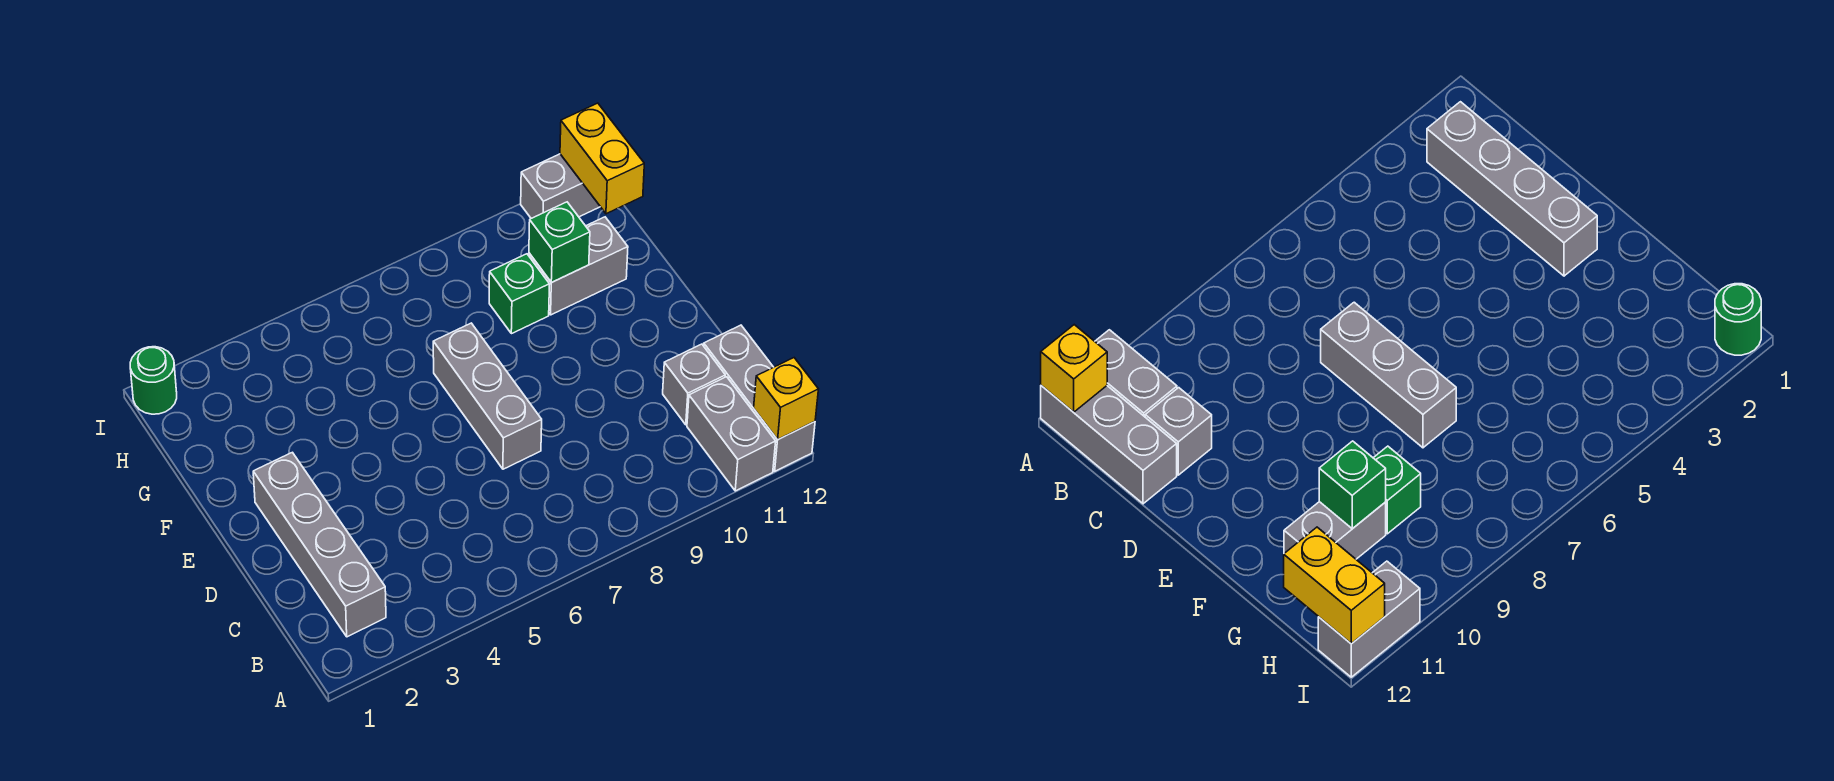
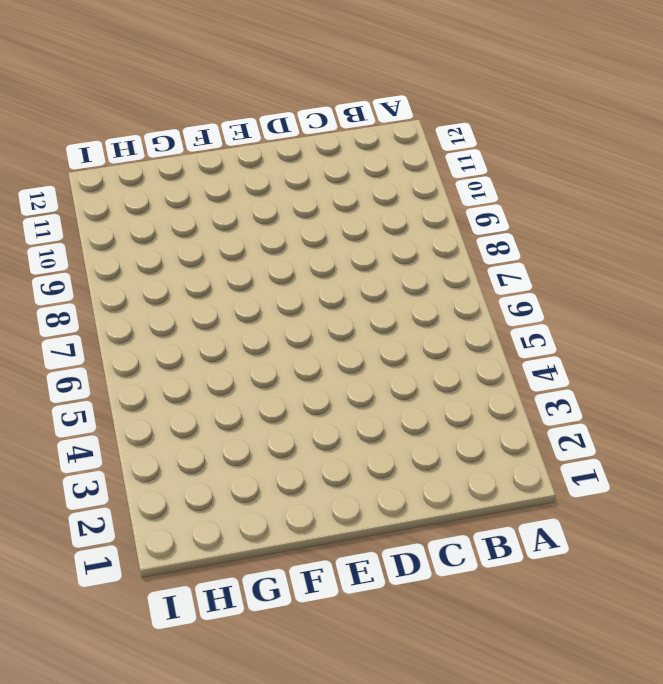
none -> grey 1x2 brick [687,377,776,491]
none -> grey 1x3 brick [704,325,815,471]
none -> grey 1x4 brick [253,452,386,637]

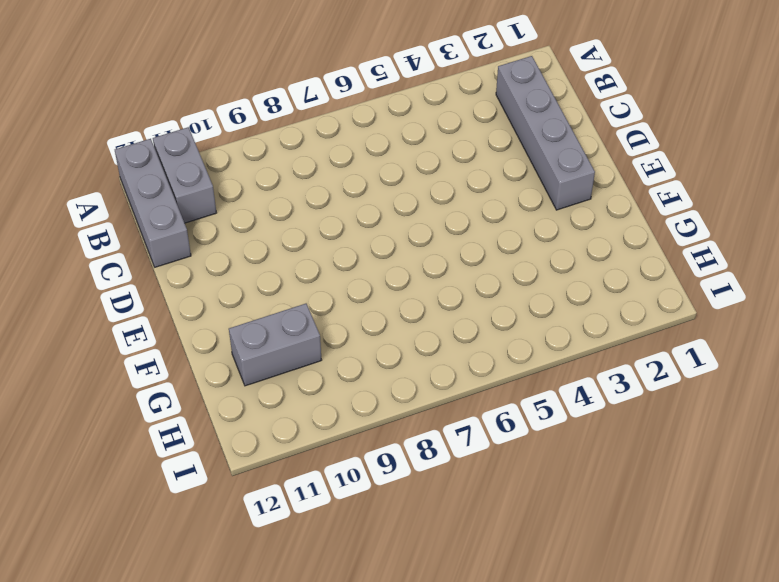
none -> grey 1x1 brick [663,344,725,425]
none -> grey 1x3 brick [433,323,542,469]
none -> green 1x1 brick [489,254,549,334]

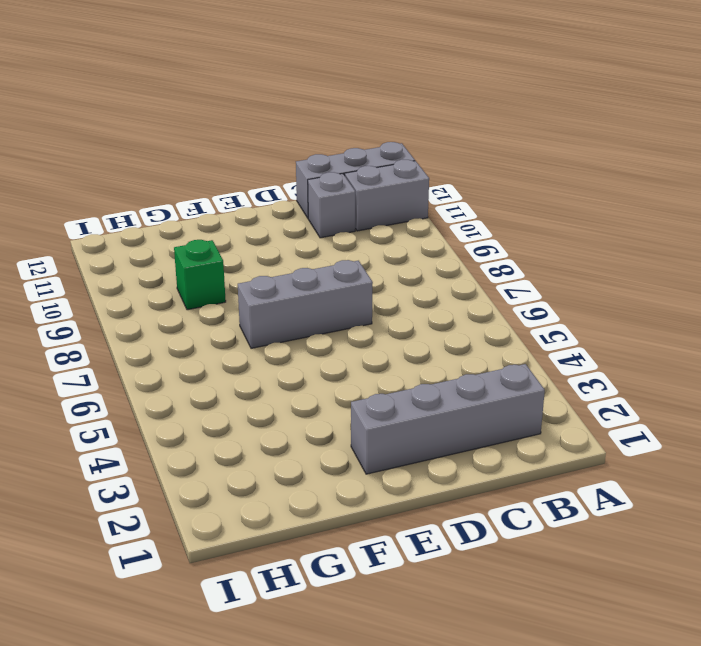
none -> grey 1x2 brick [529,217,628,315]
none -> green 1x1 round brick [130,347,177,414]
none -> grey 1x2 brick [521,154,600,218]

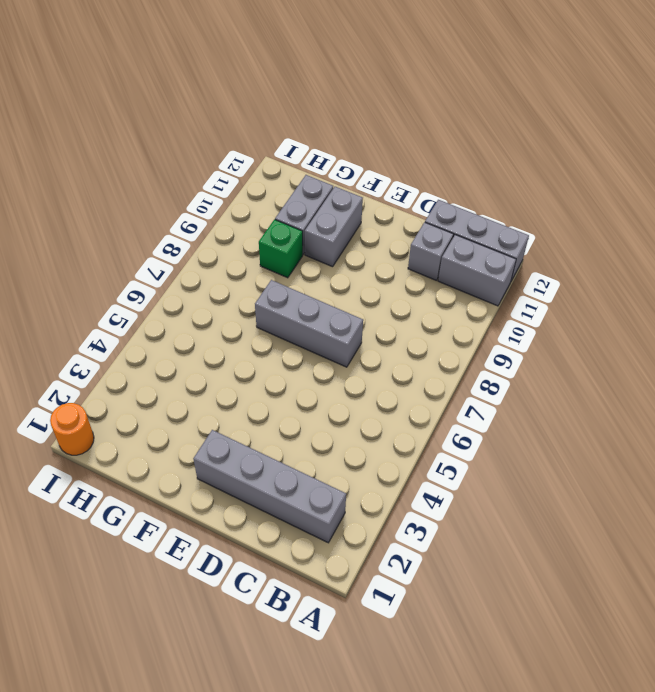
grey 1x2 brick [305,187,363,267] -> grey 1x2 brick moved to [521,154,600,218]
orange 1x1 round brick [50,403,94,455] -> green 1x1 round brick [130,347,177,414]
none -> yellow 1x1 brick [754,358,818,439]
none -> green 1x1 brick [529,202,590,283]
none -> yellow 1x2 brick [560,103,644,214]

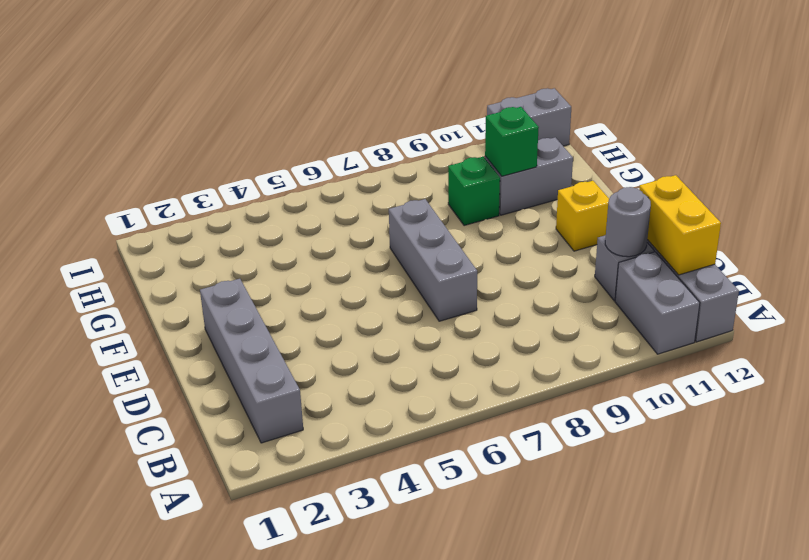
yellow 1x2 brick [639,175,721,275] -> yellow 1x2 brick moved to [560,103,644,214]
grey 1x1 round brick [605,187,651,257] -> none
yellow 1x1 brick [556,181,609,251] -> yellow 1x1 brick moved to [754,358,818,439]
none -> green 1x1 round brick [130,347,177,414]

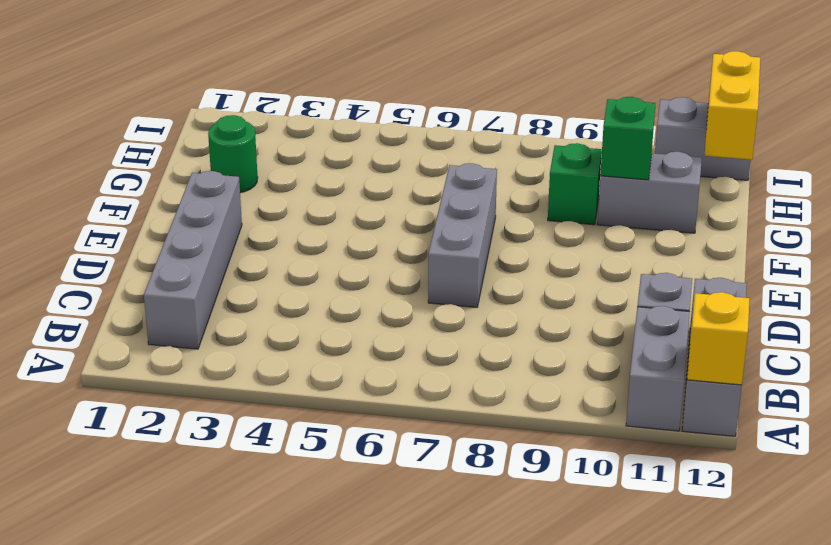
green 1x1 round brick [208,115,258,193] -> green 1x1 round brick moved to [130,347,177,414]

